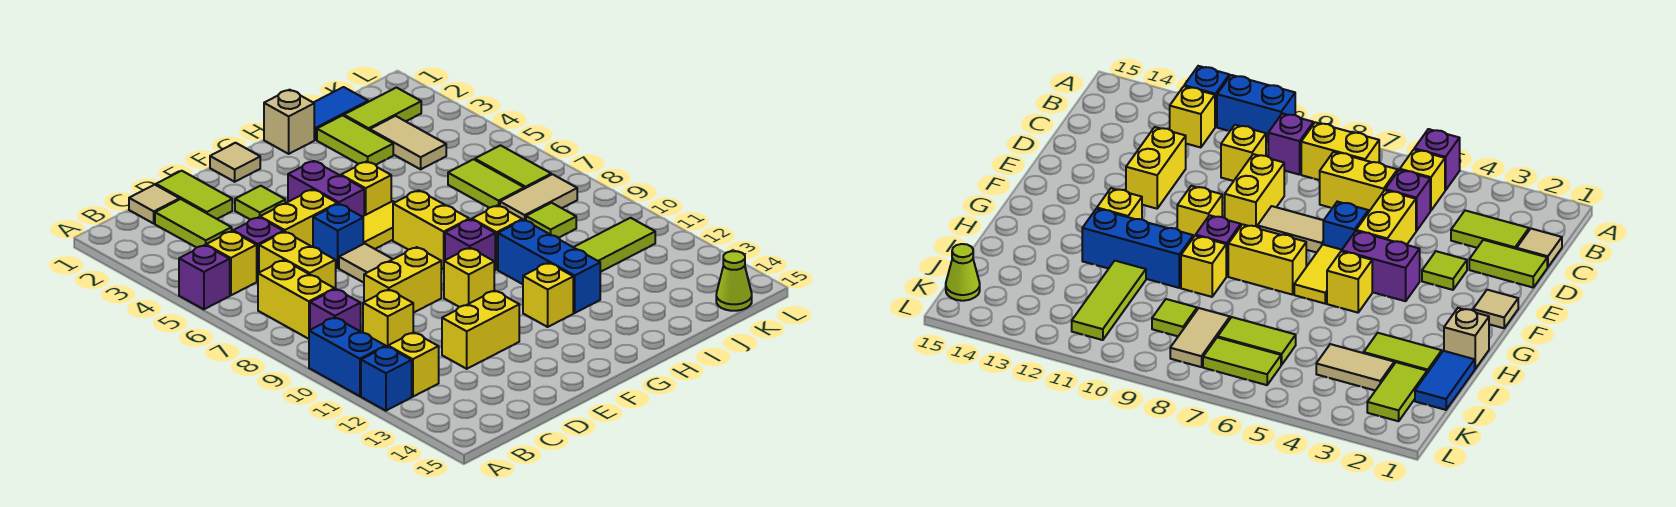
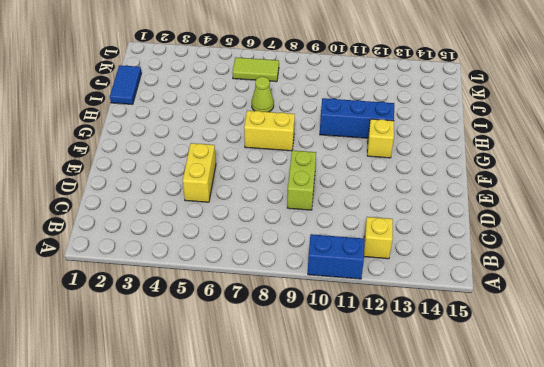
lime 1x2 brick [287,150,316,210] -> yellow 1x2 brick [364,247,441,313]
lime 1x1 cone [251,77,274,112] -> lime 1x1 cone moved to [716,251,752,311]
none -> purple 1x1 brick [179,245,230,309]
none -> blue 1x1 brick [361,346,412,411]
none -> yellow 1x1 brick [206,231,257,295]
none -> yellow 1x2 brick [258,260,335,339]

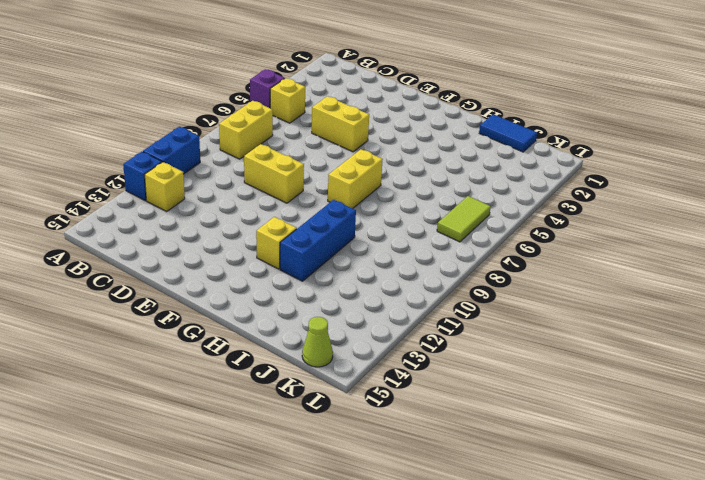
none -> purple 1x1 brick [310,289,361,331]
none -> tan 1x1 tile [129,185,180,223]
none -> lime 1x2 tile [155,199,232,247]
none -> purple 1x1 brick [233,217,284,281]

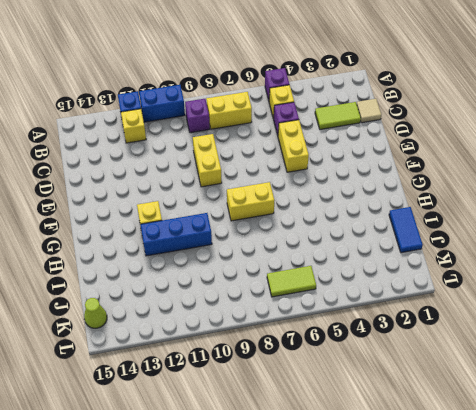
none -> yellow 1x2 brick [259,232,336,289]
none -> yellow 1x1 brick [363,290,413,346]
none -> lime 1x2 tile [156,171,232,219]
none -> yellow 1x2 brick [442,291,519,369]

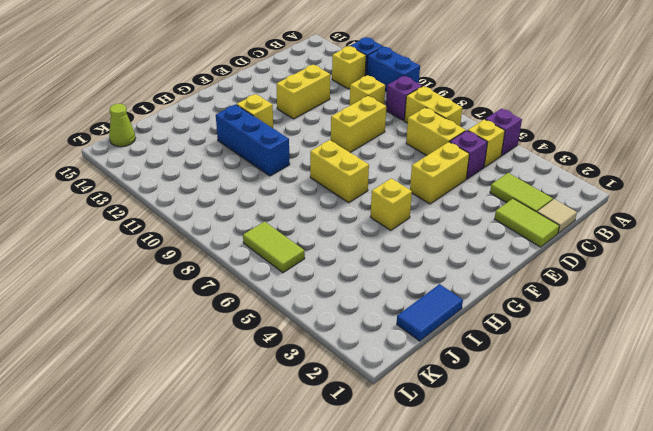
none -> lime 1x1 tile [235,186,285,220]
none -> blue 1x1 brick [313,204,363,268]
none -> tan 1x2 tile [339,244,393,283]
none -> tan 1x1 tile [210,143,260,182]

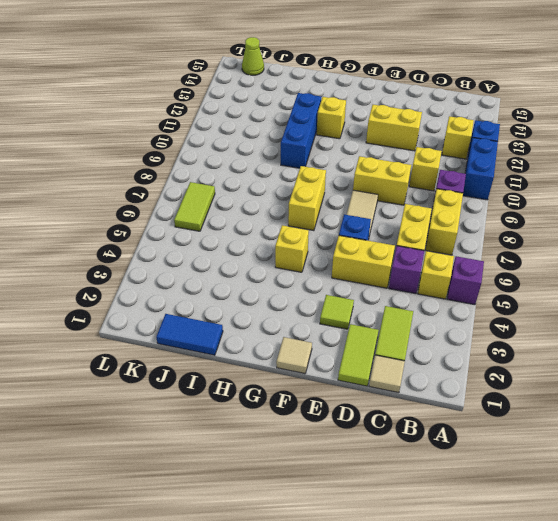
none -> purple 1x2 brick [288,161,364,217]
none -> yellow 1x2 tile [363,201,395,249]
none -> yellow 1x1 brick [444,248,494,307]
none -> purple 1x1 brick [445,219,495,271]

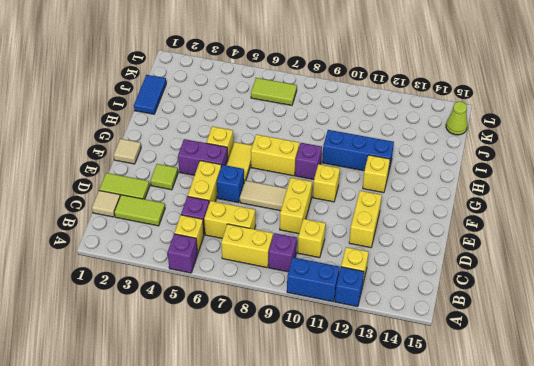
none -> tan 1x1 brick [264,90,314,154]
none -> yellow 1x1 brick [472,205,522,270]
none -> lime 1x2 tile [317,115,393,165]
none -> lime 1x3 tile [574,218,655,272]

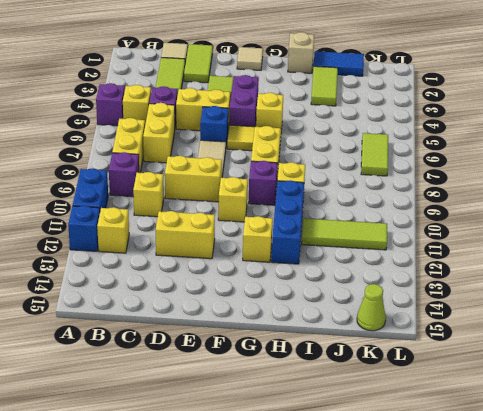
none -> lime 1x2 tile [344,88,421,130]
none -> tan 1x2 tile [370,116,446,169]
none -> lime 1x2 tile [448,159,524,208]
none -> tan 1x2 tile [500,174,577,221]

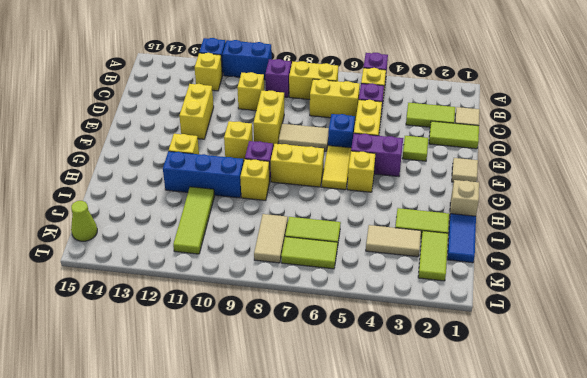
none -> lime 1x1 tile [526,203,576,238]

